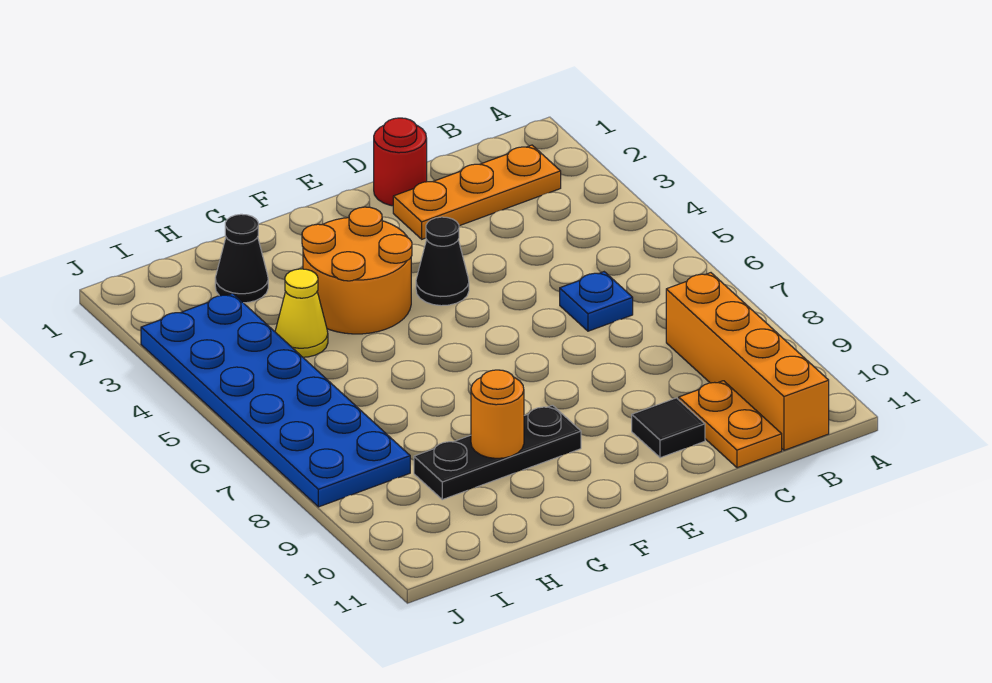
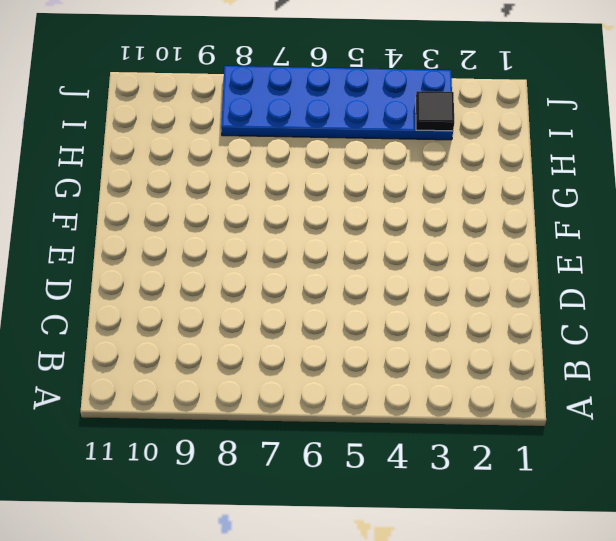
black 1x1 tile [416,91,454,131] -> black 1x1 tile moved to [632,398,705,458]
none -> orange 1x3 plate [393,145,561,239]
none -> orange 1x4 brick [666,273,829,450]
none -> blue 1x1 plate [560,272,633,331]

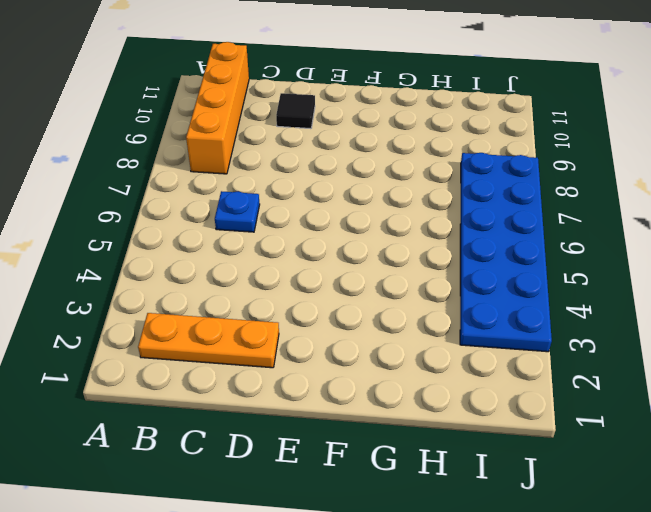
none -> orange 1x2 plate [679,381,782,468]
none -> red 1x1 round brick [374,118,427,206]
none -> black 1x1 cone [416,217,469,306]

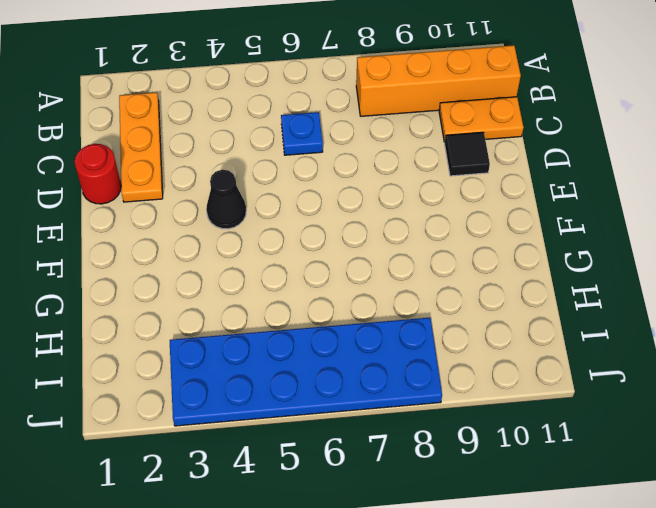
none -> orange 2x2 round brick [302,207,412,334]
none -> black 1x3 plate [414,405,581,500]
none -> black 1x1 cone [215,214,268,303]

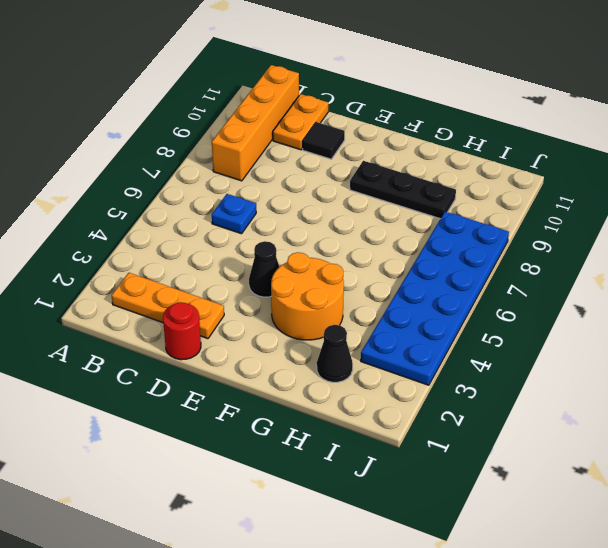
none -> yellow 1x1 cone [275,269,328,357]
none -> orange 1x1 round brick [471,370,524,458]

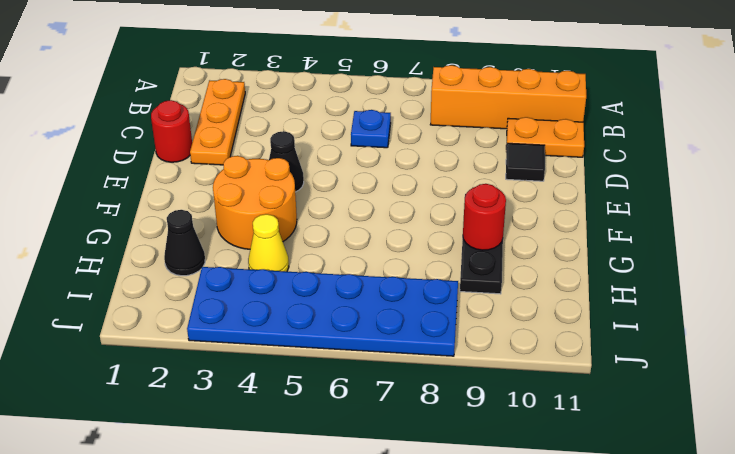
red 1x1 round brick [463,184,506,250] -> orange 1x1 round brick [471,370,524,458]

